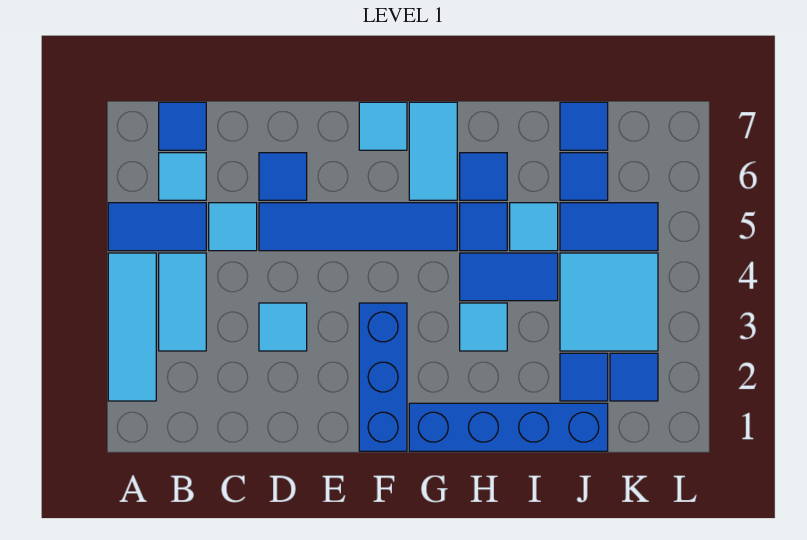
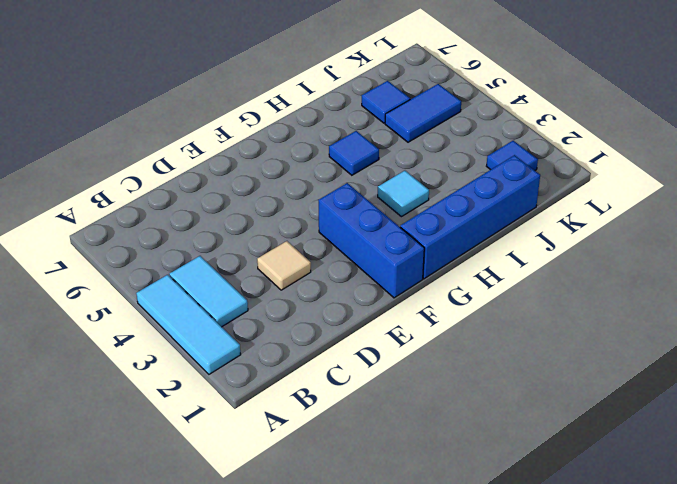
tan 1x1 tile [257,241,311,290] -> cyan 1x1 tile [259,303,307,351]
none -> blue 1x2 tile [108,203,206,251]
none -> cyan 1x1 tile [159,153,206,200]
none -> blue 1x1 tile [159,102,206,150]

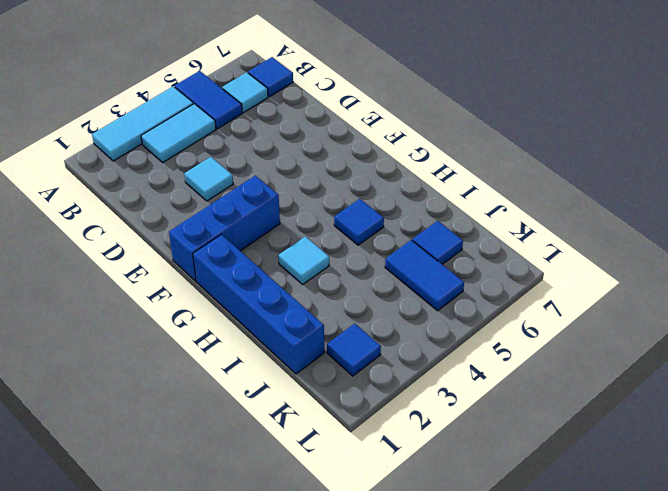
none -> cyan 1x1 tile [209,203,257,251]
none -> blue 1x4 tile [259,203,457,251]
none -> blue 1x1 tile [259,153,307,200]

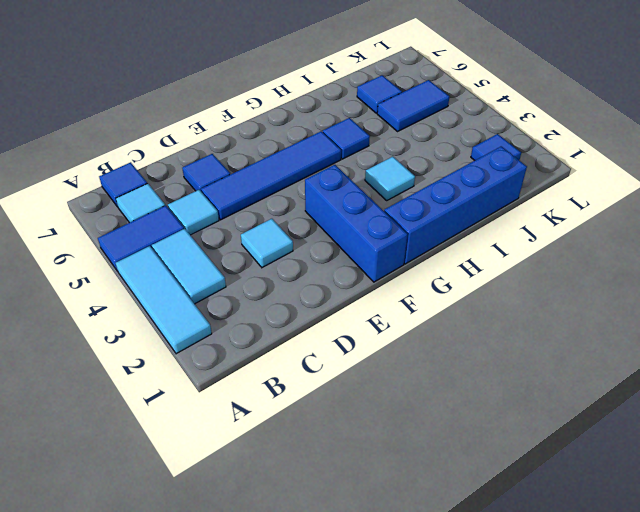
none -> cyan 1x1 tile [359,102,407,150]
none -> cyan 1x2 tile [409,102,457,200]
none -> blue 1x2 tile [460,253,558,301]

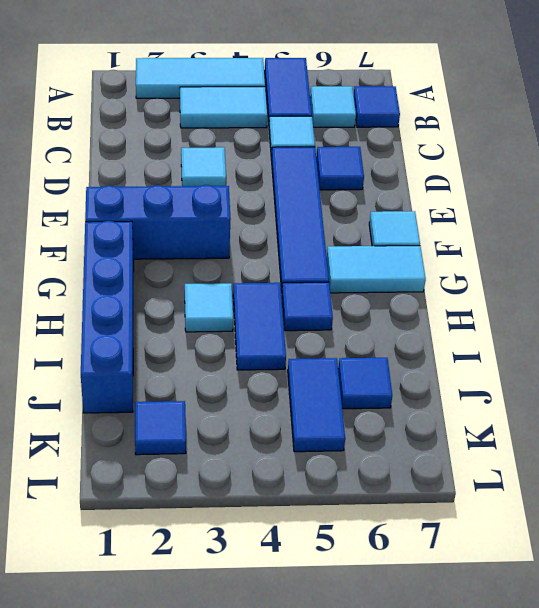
none -> blue 1x1 tile [460,153,507,200]
none -> cyan 1x1 tile [510,203,558,251]
none -> blue 1x1 tile [560,353,608,401]

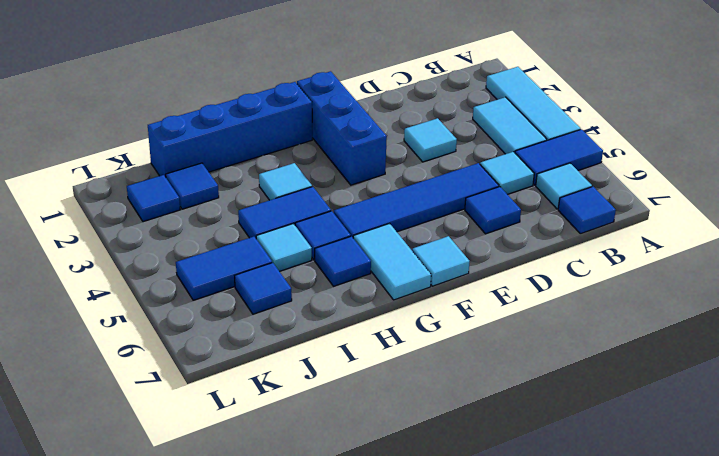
none -> cyan 2x2 tile [560,253,658,351]
none -> blue 1x1 tile [560,102,608,150]

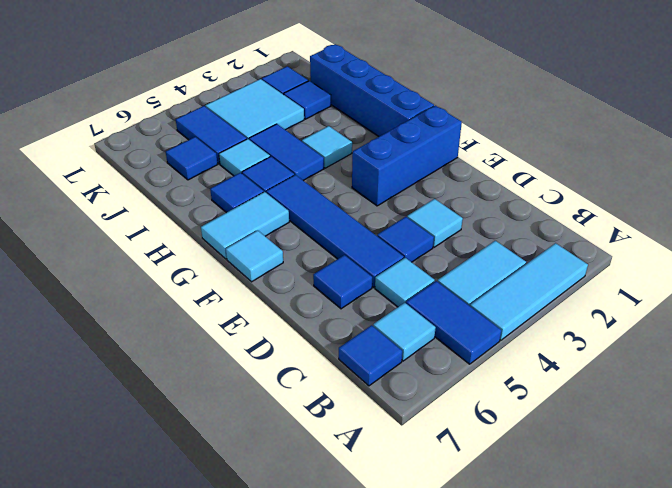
blue 1x1 tile [377,217,434,262] -> blue 1x1 tile moved to [560,102,608,150]

